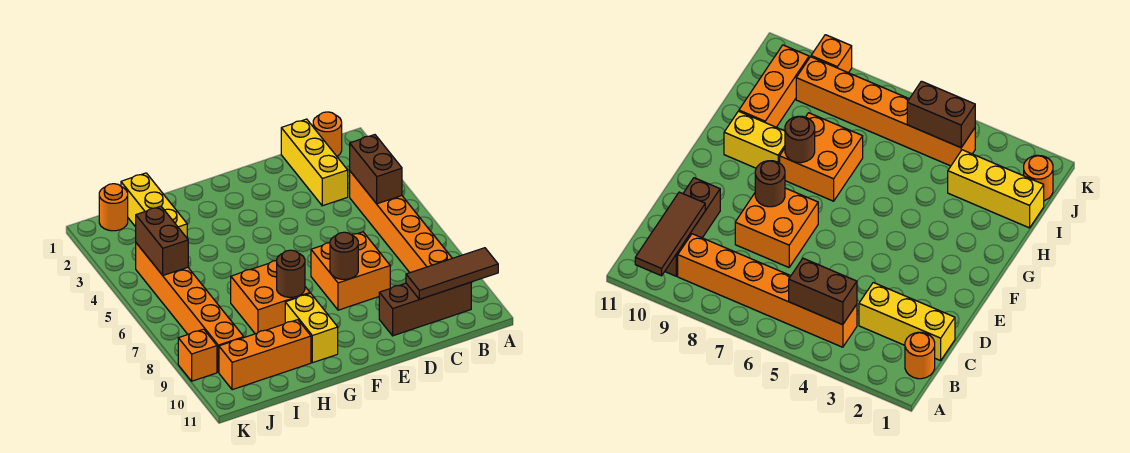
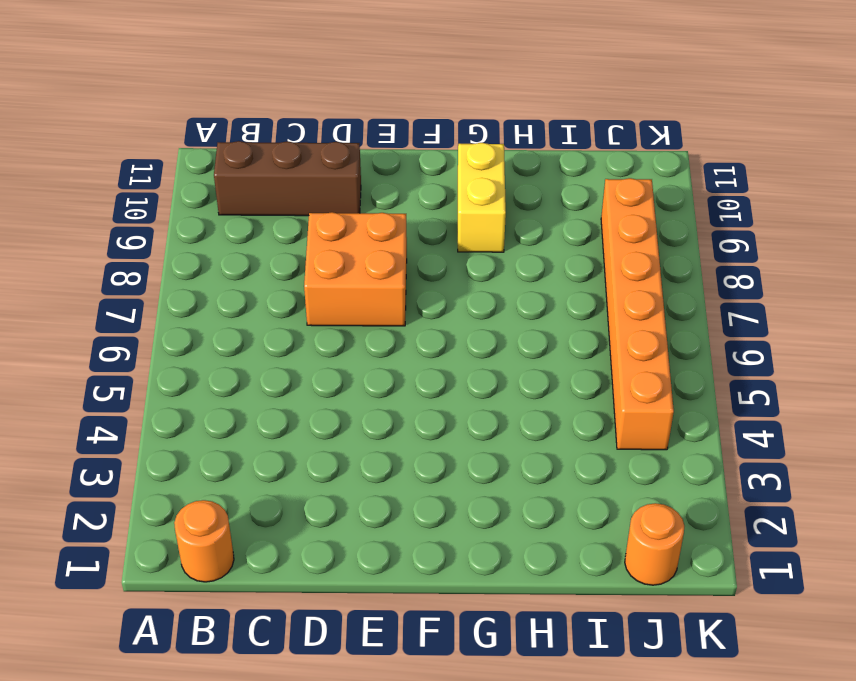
none -> orange 1x6 brick [350,171,452,273]
none -> yellow 1x3 brick [281,119,348,206]
none -> orange 2x2 brick [231,261,310,334]

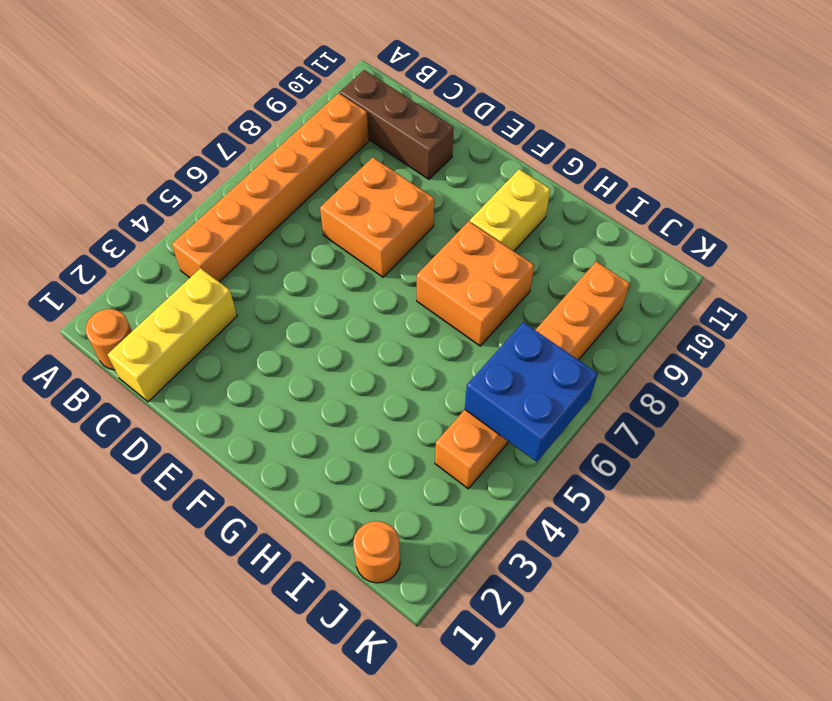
blue 2x2 brick [465,322,598,462] -> brown 1x2 brick [136,206,188,275]
none -> orange 1x3 brick [219,320,311,390]
none -> yellow 1x3 brick [121,173,187,238]
none -> orange 1x1 brick [178,329,217,381]

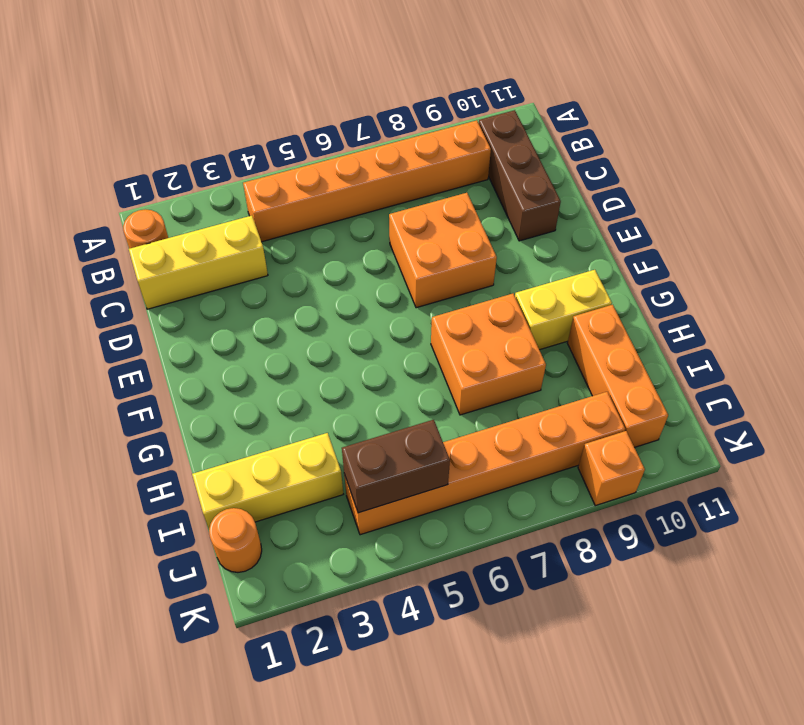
none -> brown 1x3 tile [406,248,498,299]
none -> brown 1x2 brick [350,135,402,204]
none -> brown 1x1 round brick [330,232,358,279]

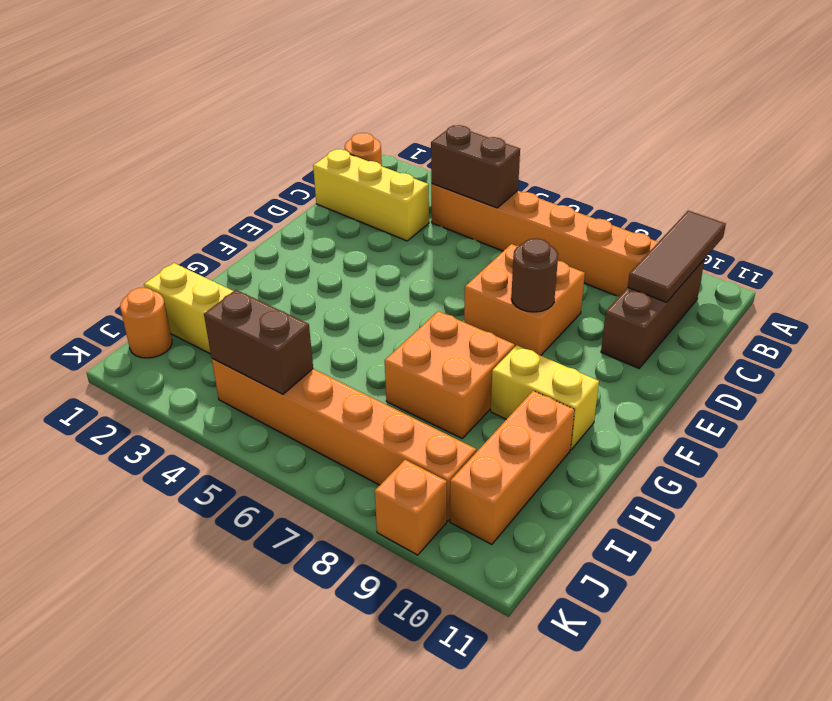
none -> brown 1x1 round brick [277,250,305,297]

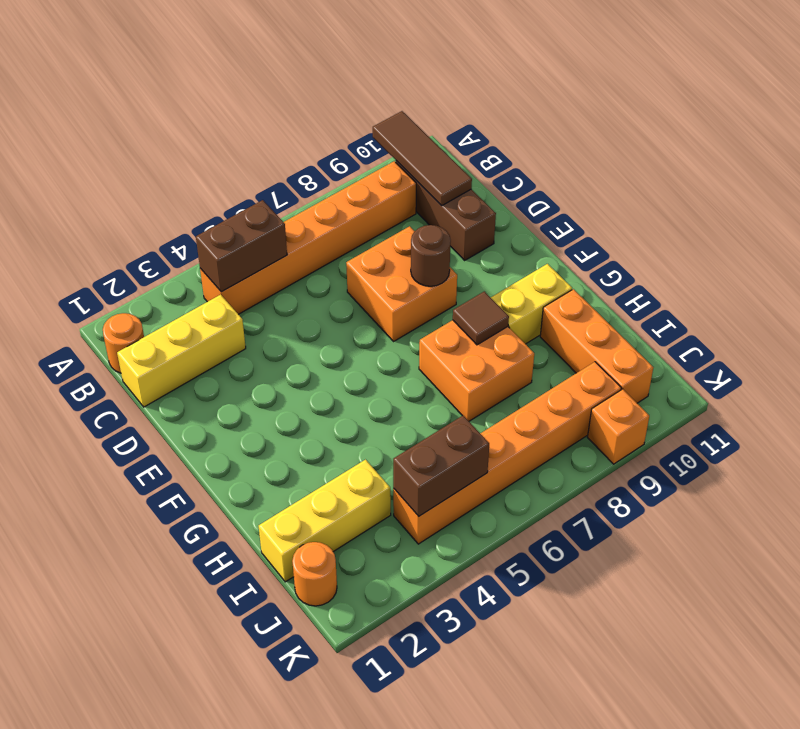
brown 1x1 tile [453,291,509,345] -> brown 1x1 round brick [277,250,305,297]

